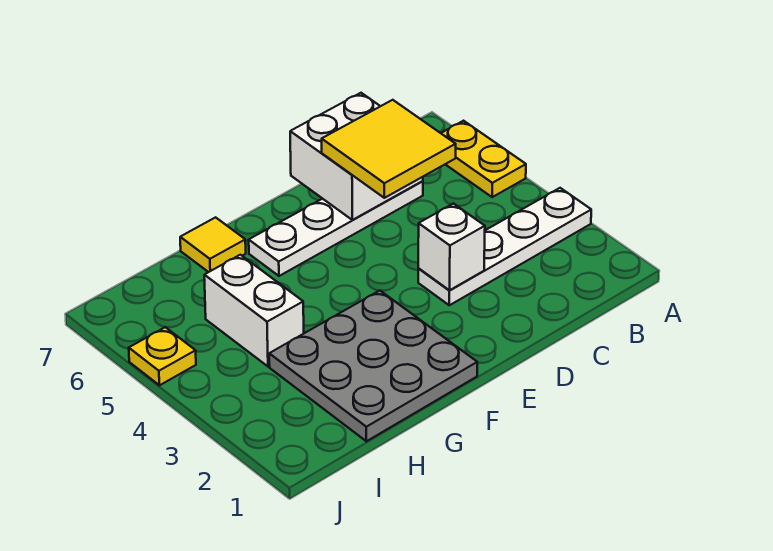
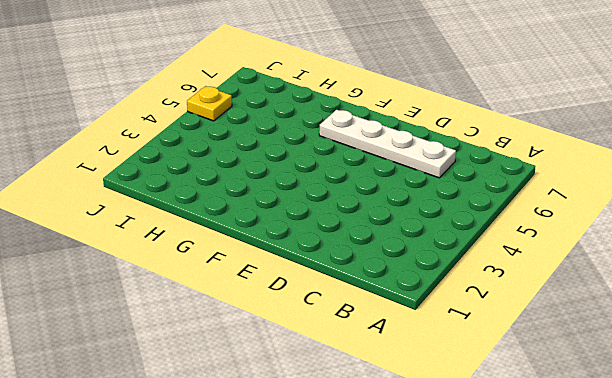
none -> white 1x4 plate [418,188,591,305]
none -> yellow 1x2 plate [441,121,526,197]

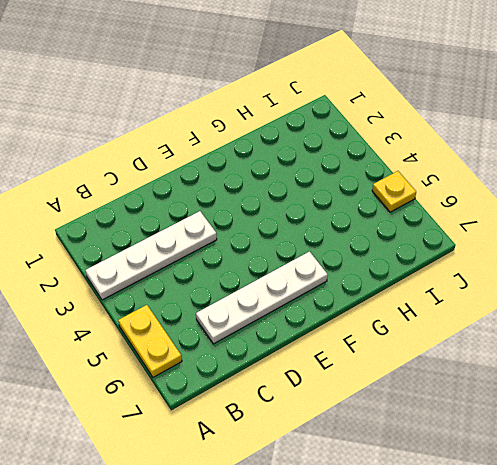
none -> grey 3x3 plate [269,291,477,441]
none -> yellow 1x1 tile [180,217,246,272]

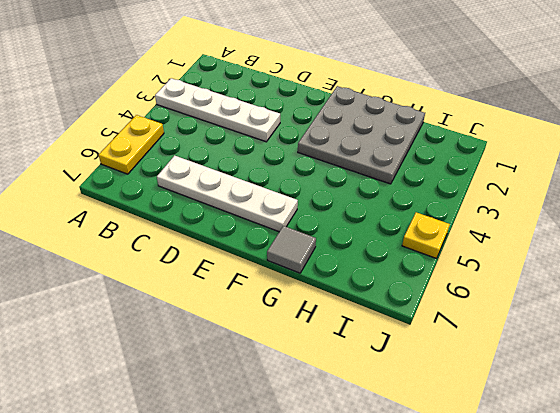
grey 1x1 tile [267,226,316,273] -> yellow 1x1 tile [180,217,246,272]
none -> white 1x2 brick [204,255,304,366]
none -> white 2x2 brick [290,93,423,220]

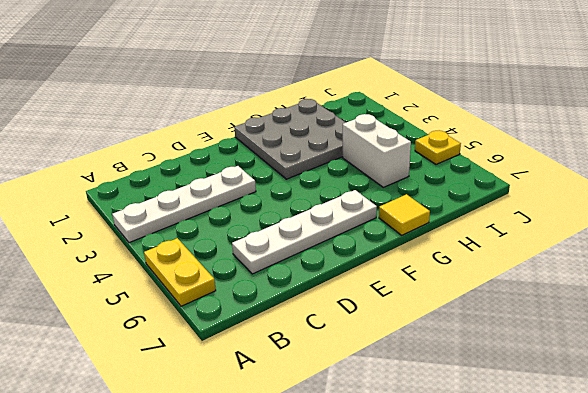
none -> white 2x2 brick [290,93,423,220]
none -> white 1x1 brick [418,204,485,290]

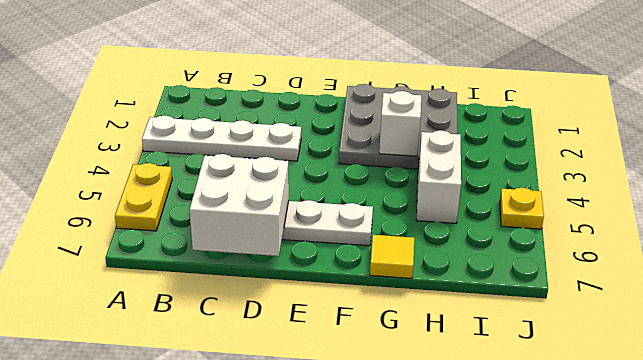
white 1x1 brick [379,91,421,156] -> white 1x1 brick moved to [418,204,485,290]
none -> yellow 2x2 tile [322,100,456,198]

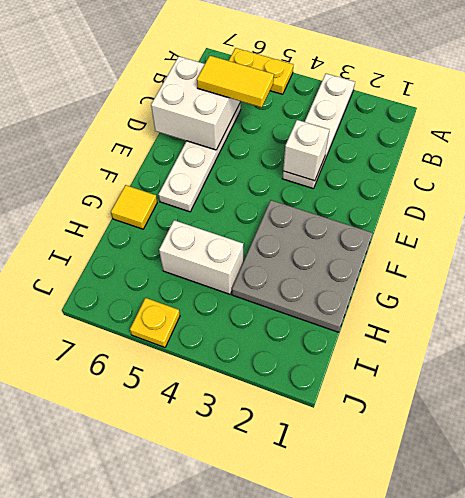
yellow 1x2 tile [197,56,274,107] -> yellow 2x2 tile [322,100,456,198]

